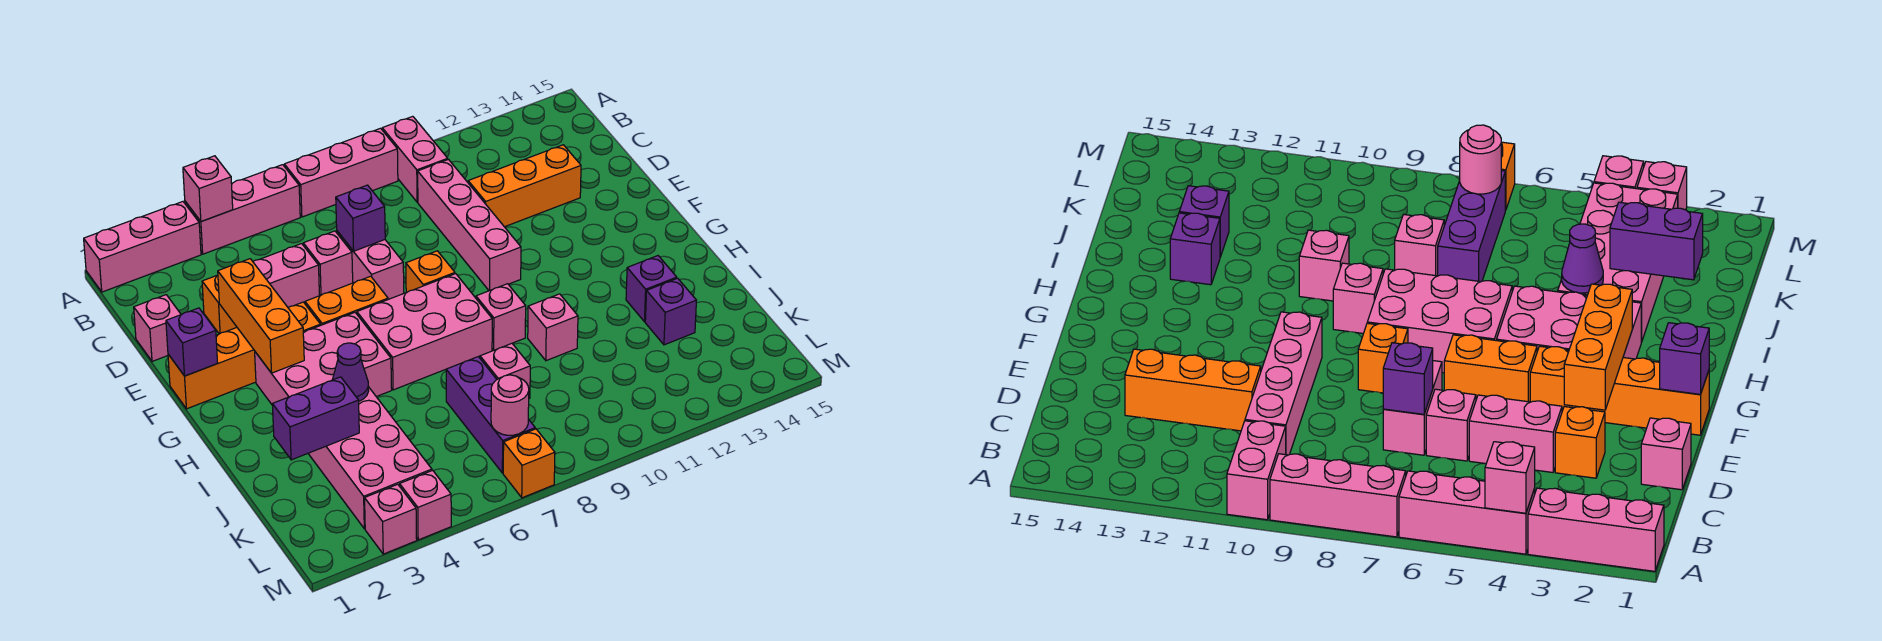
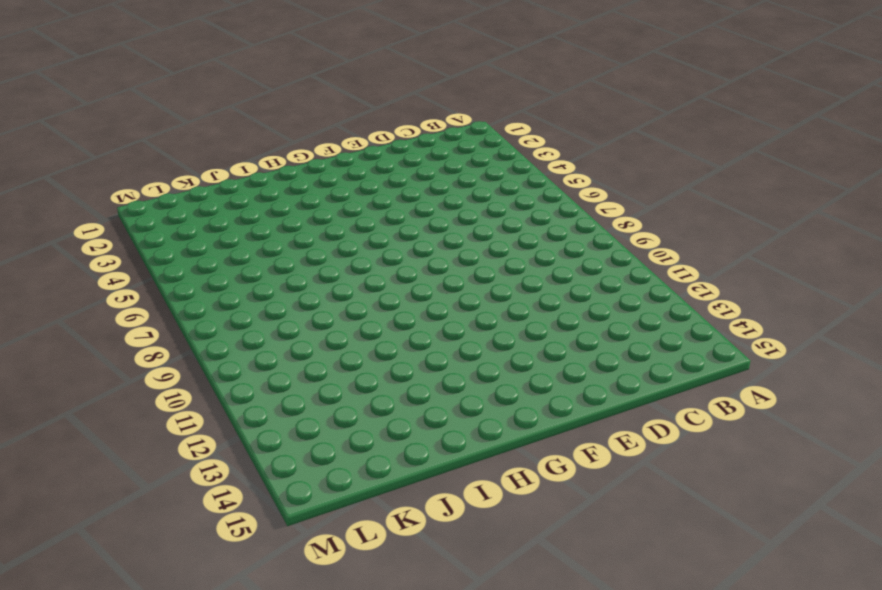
none -> pink 1x3 brick [84,202,201,292]
none -> pink 1x3 brick [185,165,300,254]
none -> pink 1x3 brick [284,128,398,217]
none -> pink 1x2 brick [382,116,448,202]

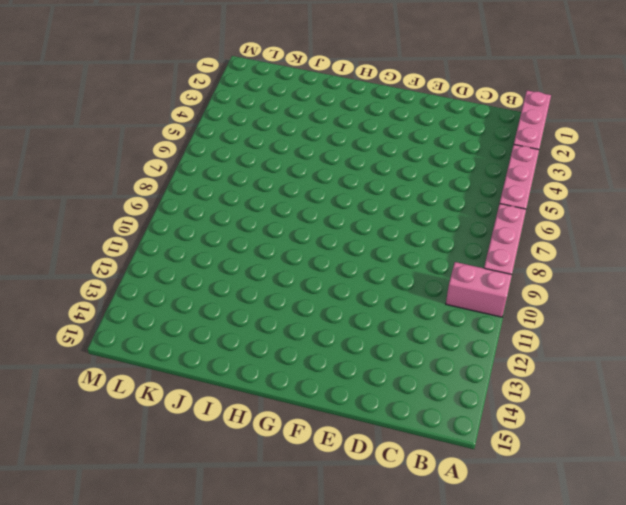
none -> pink 1x4 brick [418,160,521,291]
none -> pink 1x1 brick [134,295,181,361]
none -> orange 1x1 brick [202,275,237,334]
none -> pink 1x2 brick [253,244,319,308]

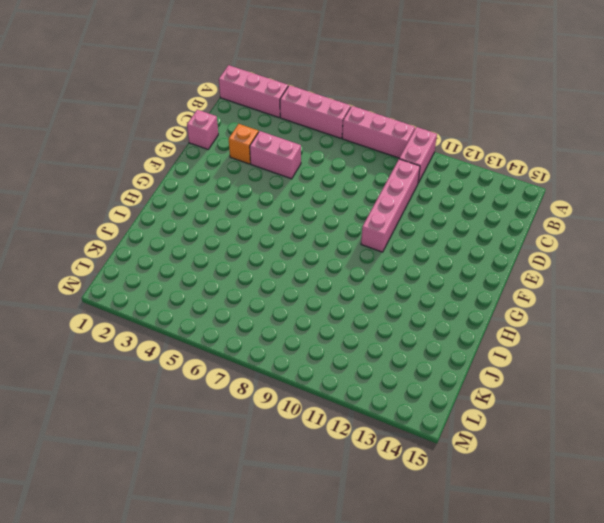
none -> pink 1x1 brick [303,231,353,296]
none -> pink 1x2 brick [337,231,404,299]
none -> orange 1x3 brick [468,145,581,227]
none -> orange 1x4 brick [168,302,321,409]

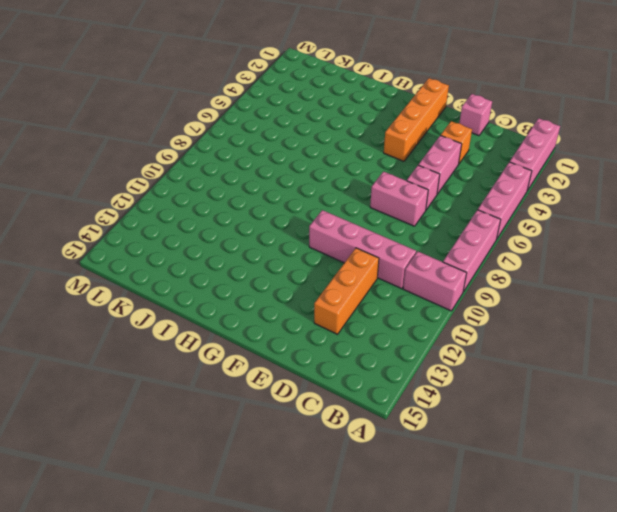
none -> orange 1x2 brick [305,276,388,325]
none -> orange 1x1 brick [406,251,455,293]
none -> pink 2x3 brick [255,313,392,404]
none -> pink 2x3 brick [357,274,492,390]

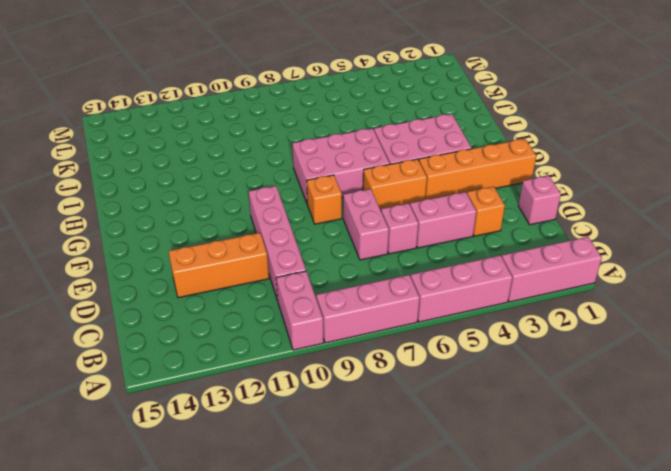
none -> pink 1x1 brick [476,284,526,350]
none -> pink 2x4 brick [308,387,432,529]
none -> pink 1x1 brick [528,294,578,361]
none -> purple 1x1 brick [626,256,677,322]

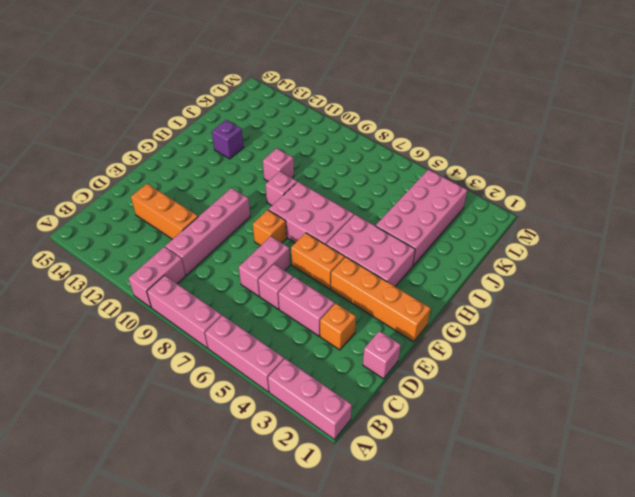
none -> purple 1x3 brick [446,357,535,473]
none -> pink 1x1 brick [480,343,530,399]
none -> purple 1x1 brick [645,278,696,345]
none -> pink 1x1 brick [365,484,417,554]

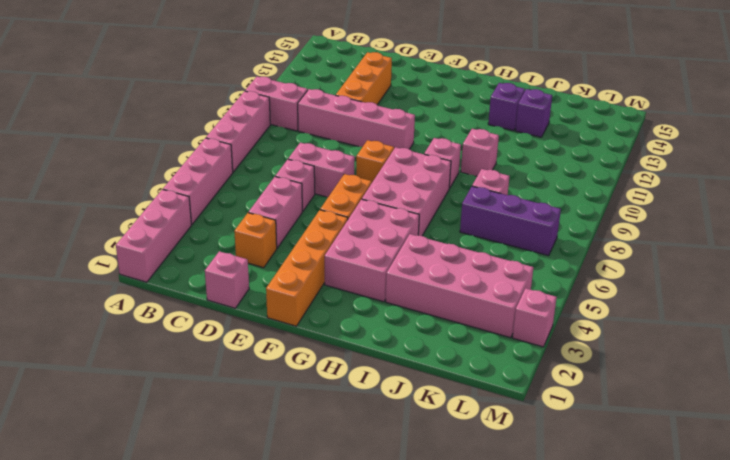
none -> pink 1x1 brick [400,470,451,540]
none -> orange 1x1 brick [503,429,555,498]
none -> pink 1x1 brick [183,156,233,221]
none -> purple 1x1 brick [336,185,385,251]

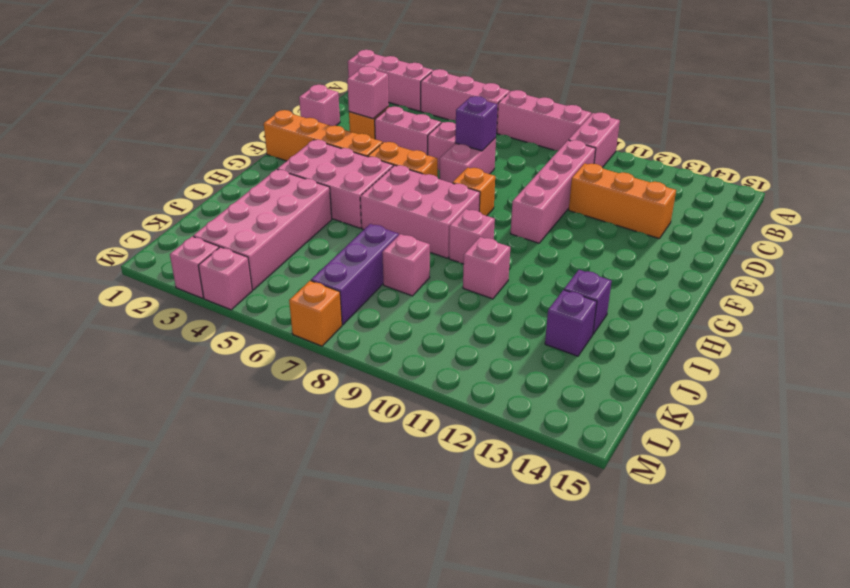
pink 1x1 brick [347,66,389,119] -> pink 1x1 brick moved to [183,156,233,221]
none -> orange 1x3 brick [218,259,304,373]
none -> purple 1x1 brick [166,308,218,376]
none -> purple 1x1 cone [333,343,369,401]
none -> purple 1x2 brick [272,377,359,460]

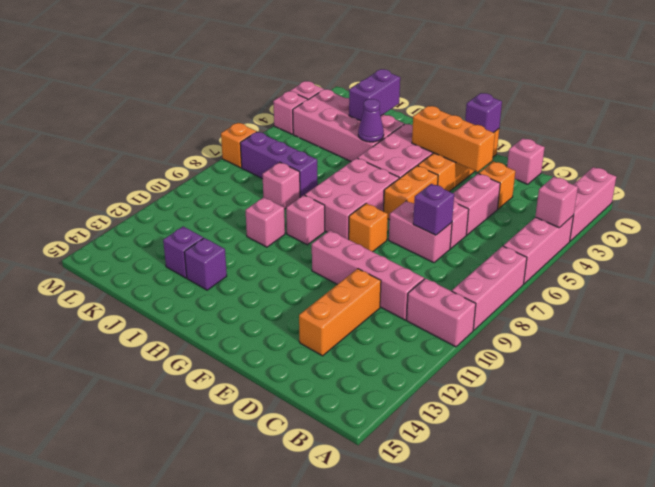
none -> pink 1x1 round brick [491,375,529,435]

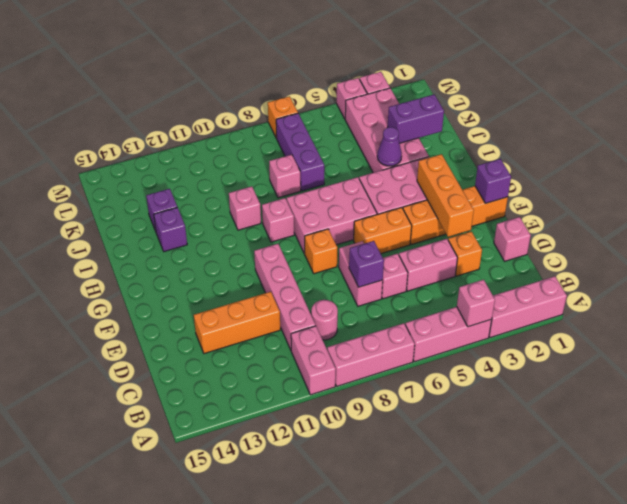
pink 1x1 round brick [311,300,338,340] -> pink 1x1 round brick moved to [491,375,529,435]

